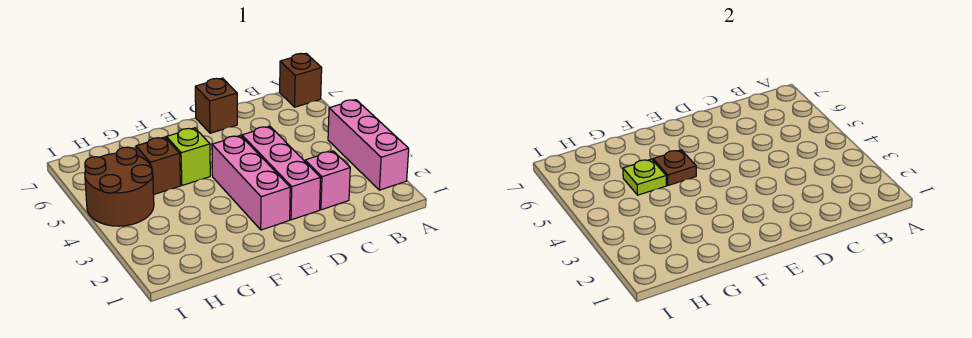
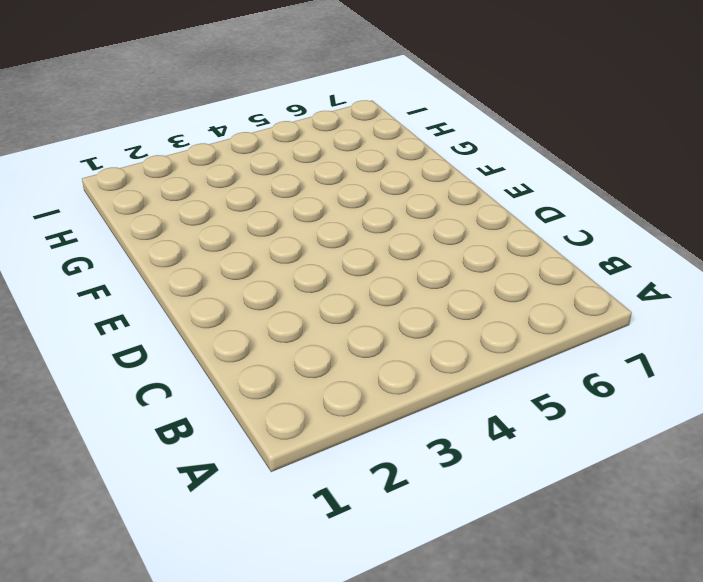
none -> pink 1x3 brick [328,100,409,190]
none -> brown 1x1 brick [280,54,322,107]

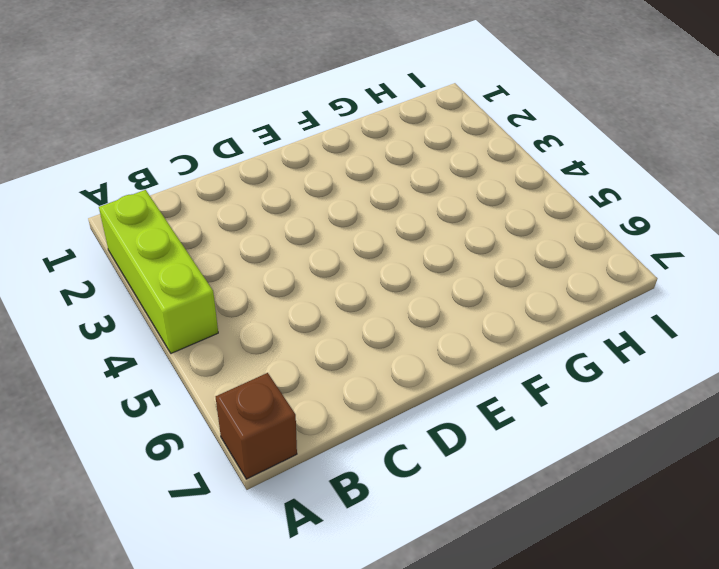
lime 1x3 brick [99,190,218,353] -> pink 1x3 brick [328,100,409,190]
none -> pink 1x1 brick [305,151,350,210]
none -> pink 1x3 brick [242,126,321,220]

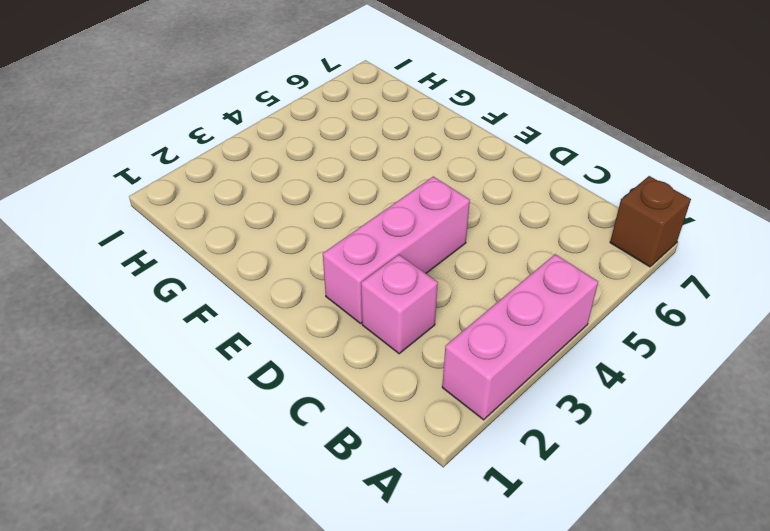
none -> brown 1x1 brick [195,78,237,133]
none -> pink 1x3 brick [212,135,290,230]

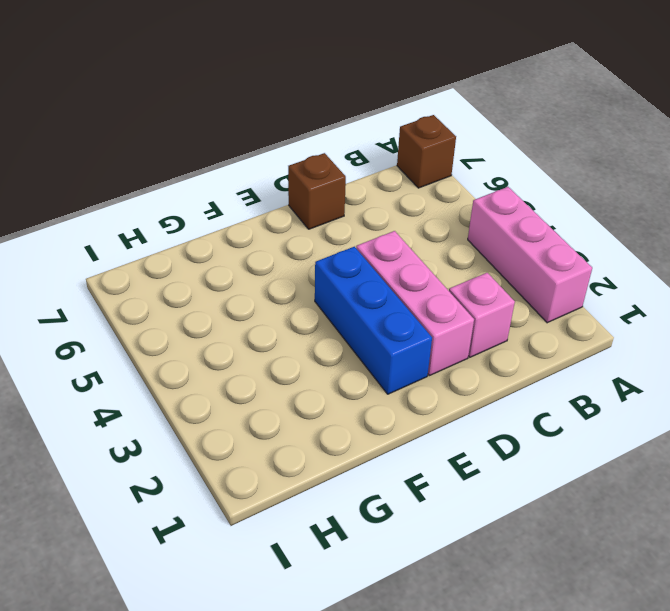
blue 1x3 brick [315,247,432,394] -> pink 1x3 brick [212,135,290,230]
none -> lime 1x1 brick [166,128,210,185]
none -> brown 1x1 brick [136,137,180,194]

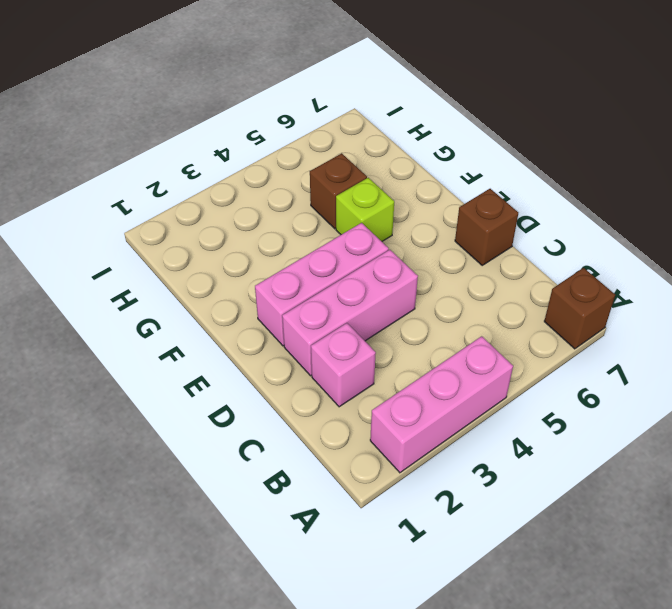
none -> brown 2x2 round brick [85,147,154,226]
none -> brown 1x1 plate [653,150,696,185]

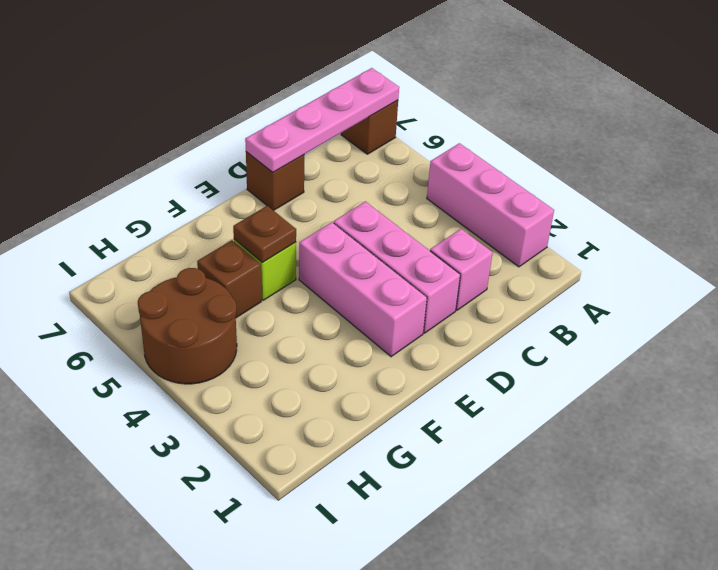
pink 1x4 plate [245,68,399,172] -> none
none -> lime 1x1 plate [623,159,666,195]

